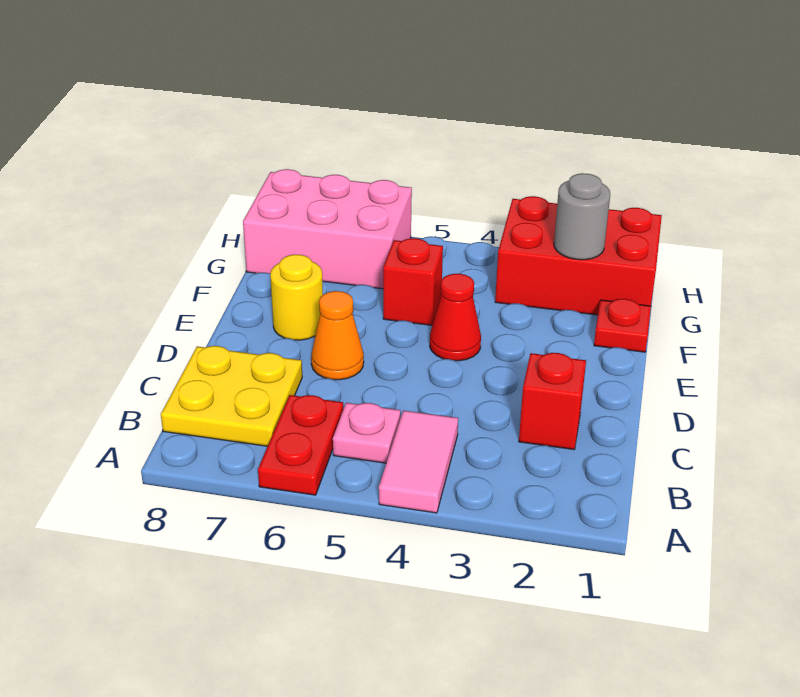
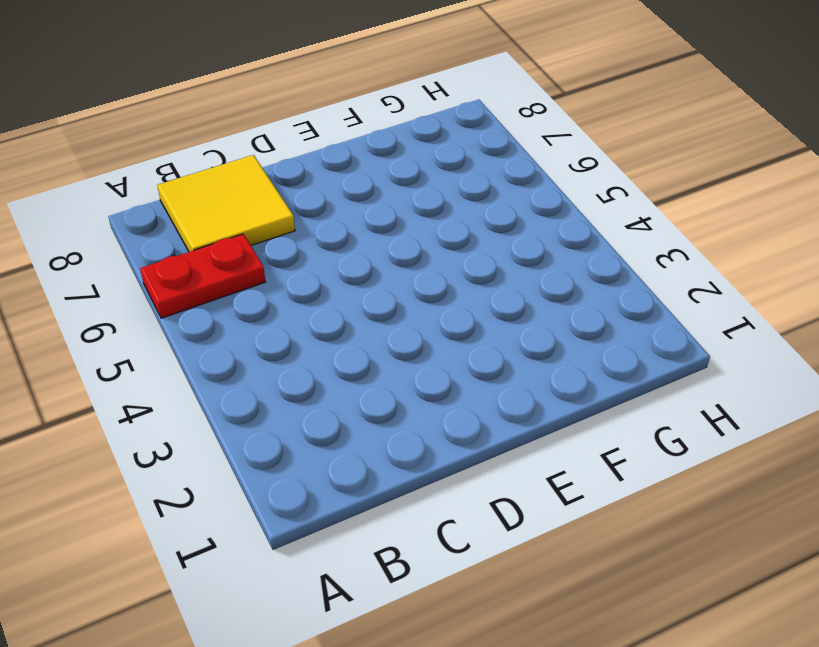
yellow 2x2 tile [157,155,295,252] -> yellow 2x2 plate [161,346,302,446]
none -> pink 1x2 tile [379,410,458,513]
none -> pink 1x1 plate [333,403,400,463]
none -> red 1x1 brick [519,353,586,449]

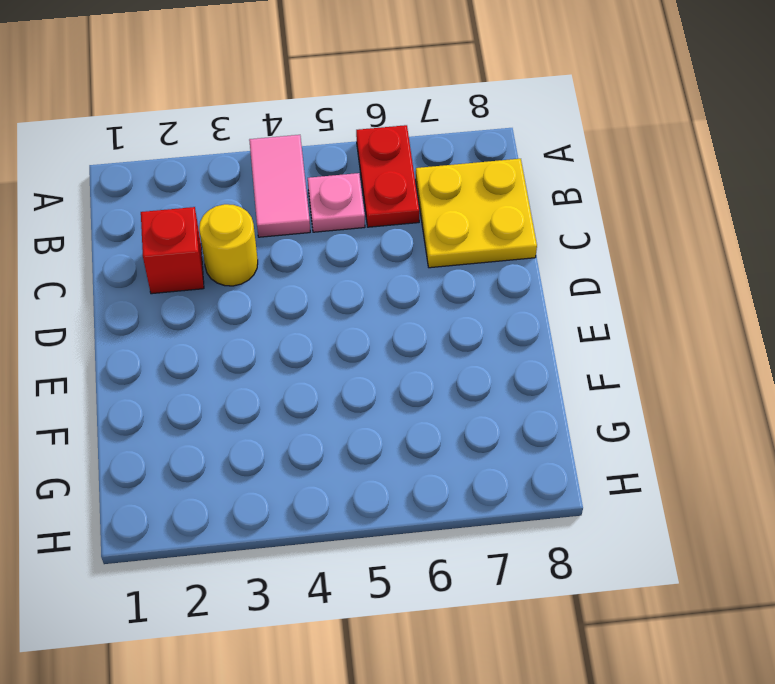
yellow 1x1 round brick [199,204,258,286] -> yellow 1x1 round brick moved to [270,254,323,340]
none -> orange 1x1 cone [311,291,364,380]
none -> red 1x1 cone [430,274,481,361]
none -> red 1x1 plate [594,299,651,352]

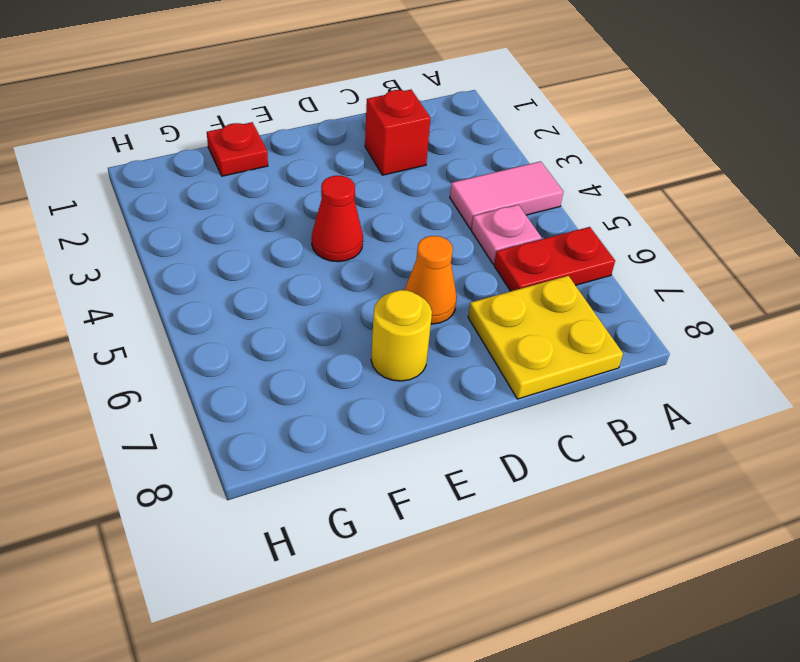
none -> red 1x1 brick [383,238,443,325]
none -> red 2x3 brick [495,196,662,315]
none -> pink 2x3 brick [243,169,412,289]

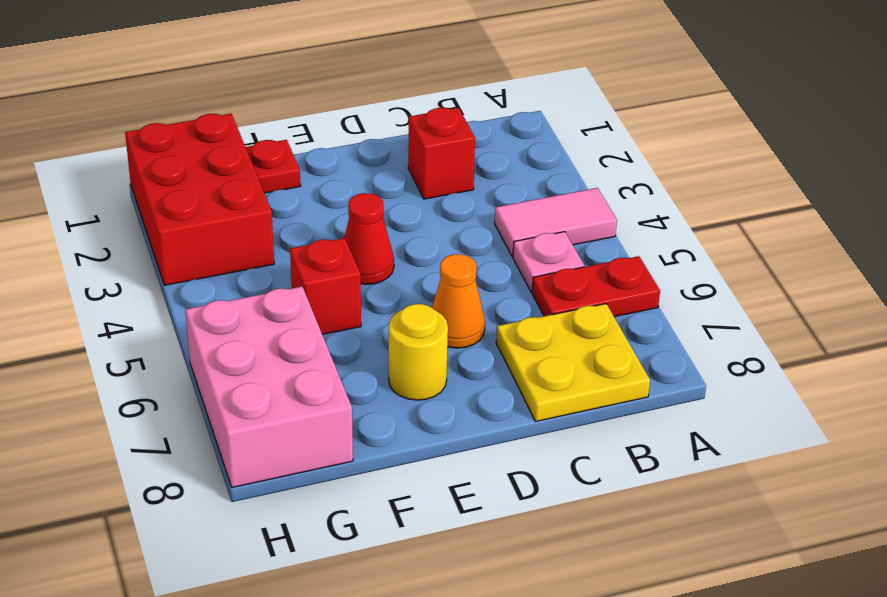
none -> grey 1x1 round brick [554,173,610,260]

